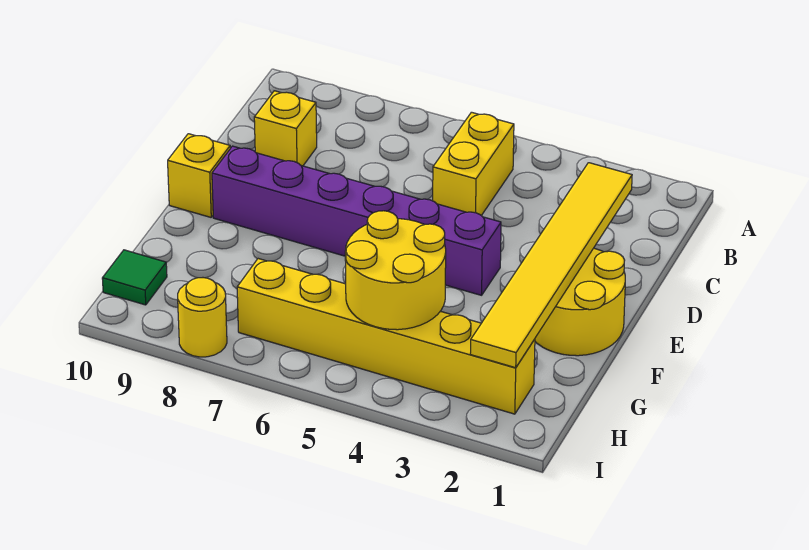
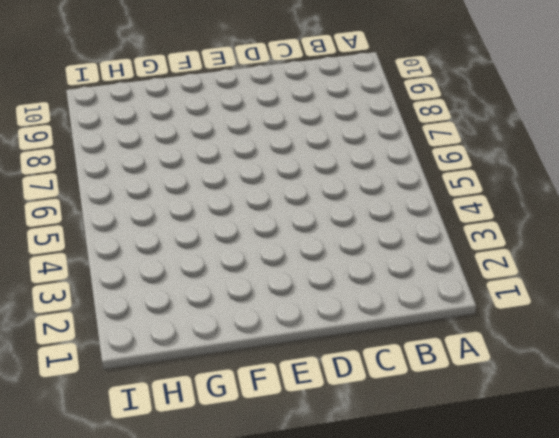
none -> yellow 1x2 brick [433,112,514,215]
none -> yellow 1x1 brick [254,91,317,166]

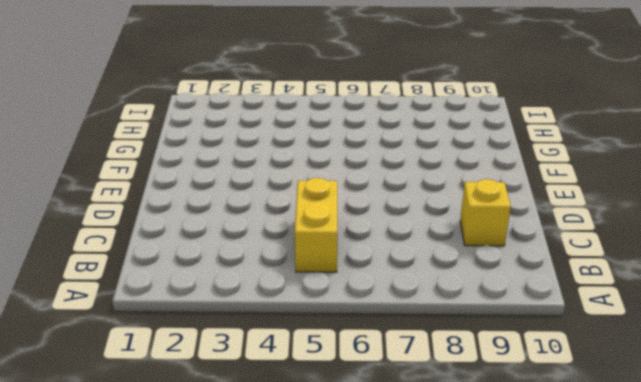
none -> yellow 2x2 round brick [535,248,625,356]
none -> purple 1x6 brick [212,146,501,295]

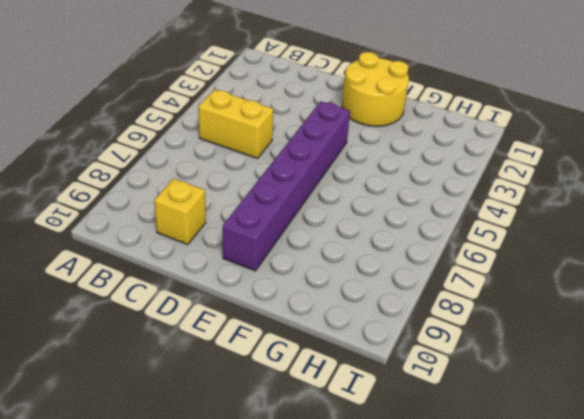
none -> yellow 1x1 brick [168,134,230,217]
none -> yellow 1x6 brick [237,259,535,414]

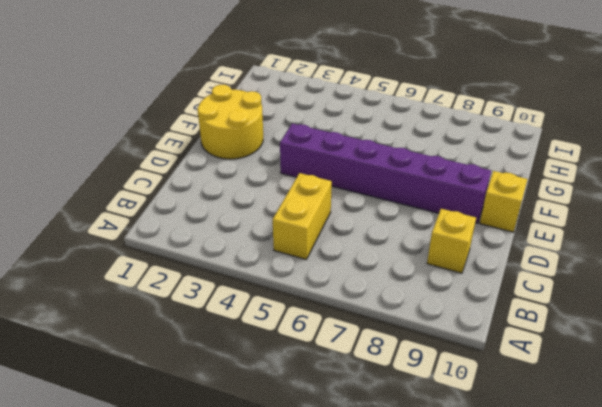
none -> yellow 1x6 brick [237,259,535,414]
none -> green 1x1 tile [102,250,167,305]

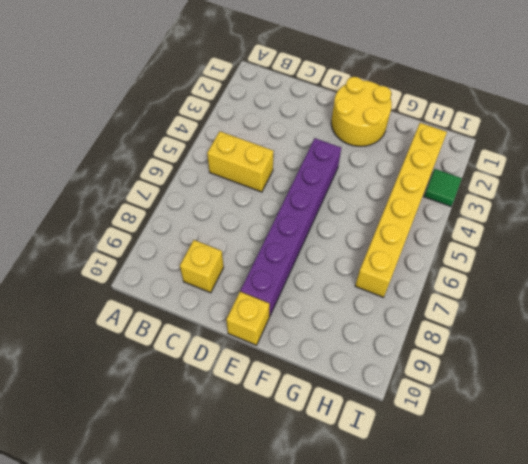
green 1x1 tile [424,169,462,206] -> green 1x1 tile moved to [102,250,167,305]
none -> yellow 1x1 round brick [178,278,227,357]
none -> yellow 1x6 tile [470,163,632,368]

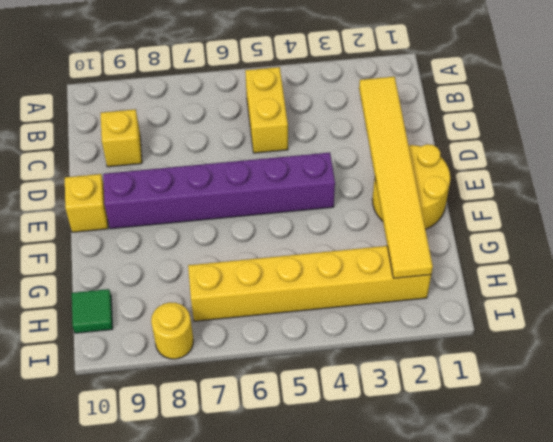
none -> yellow 2x2 round brick [345,211,446,330]

